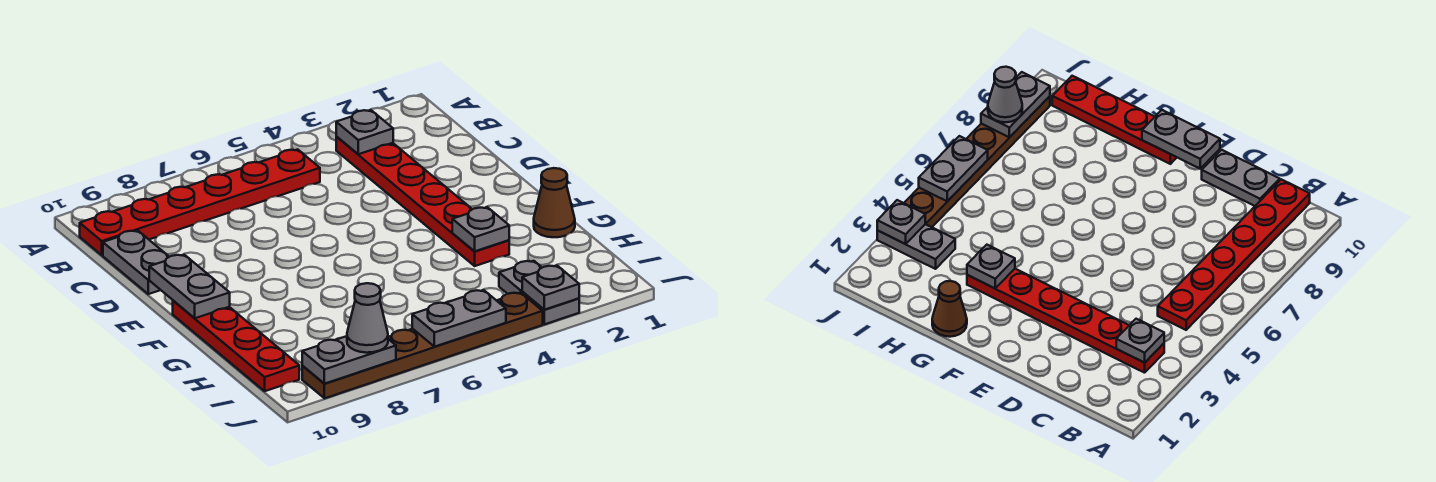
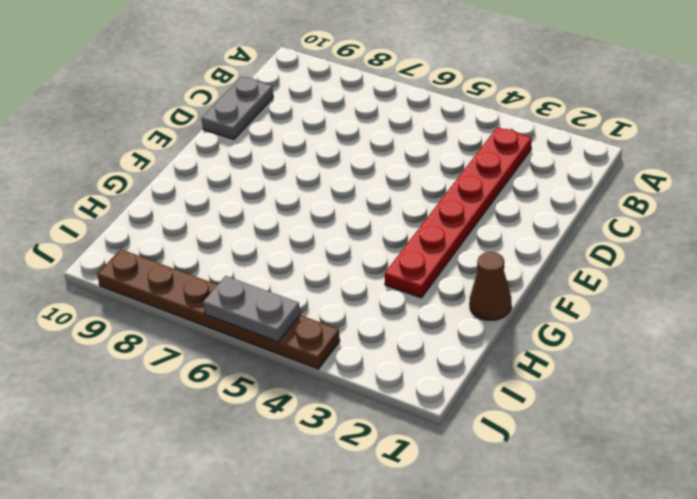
none -> red 1x6 plate [80,149,320,255]
none -> red 1x4 plate [173,301,299,391]
none -> grey 1x2 plate [499,261,579,324]

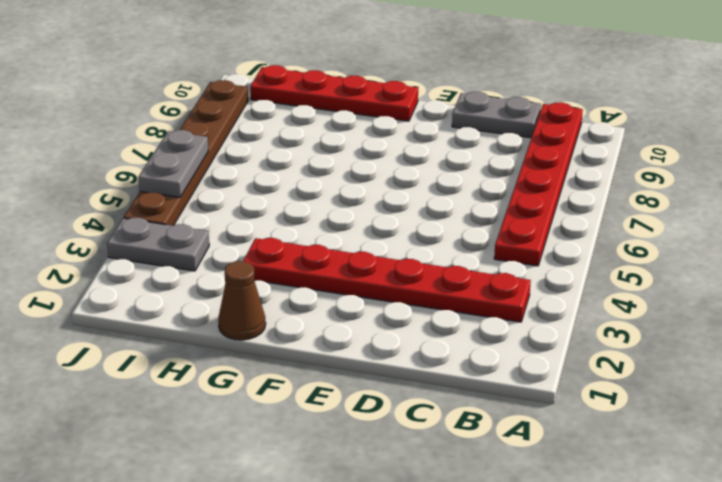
none -> grey 1x1 plate [336,110,393,154]
none -> grey 1x2 plate [149,255,230,318]
none -> grey 1x1 plate [452,207,509,251]

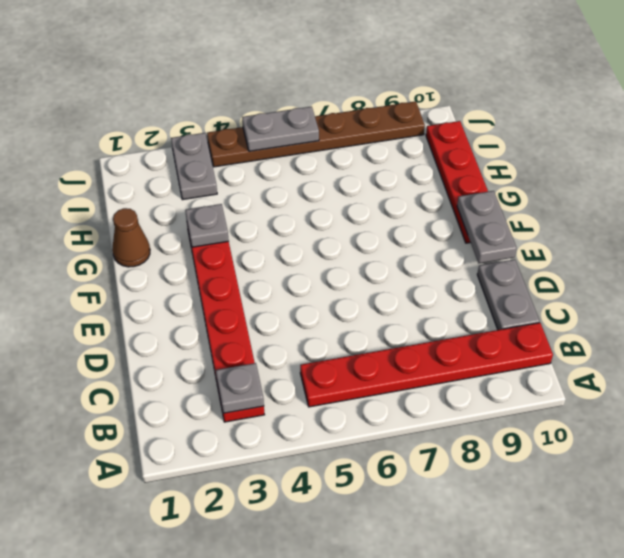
none -> grey 1x1 plate [522,266,579,310]
none -> grey 1x2 plate [302,336,396,384]
none -> grey 1x1 cone [347,283,388,353]

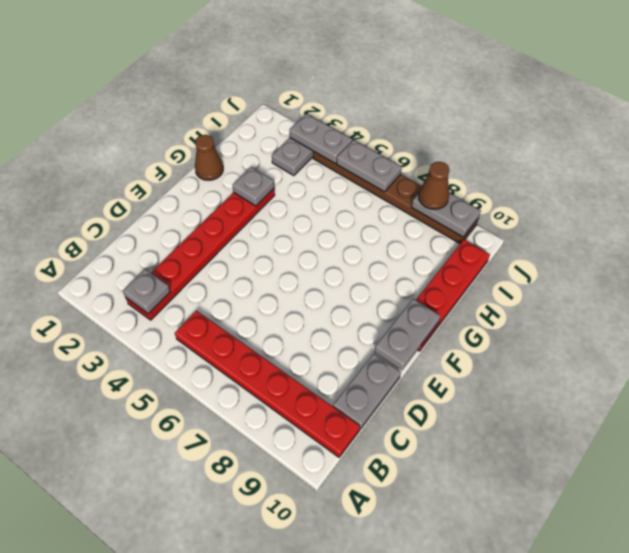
grey 1x2 plate [290,114,352,163] -> grey 1x1 plate [522,266,579,310]
brown 1x1 cone [419,162,449,209] -> grey 1x1 cone [347,283,388,353]

